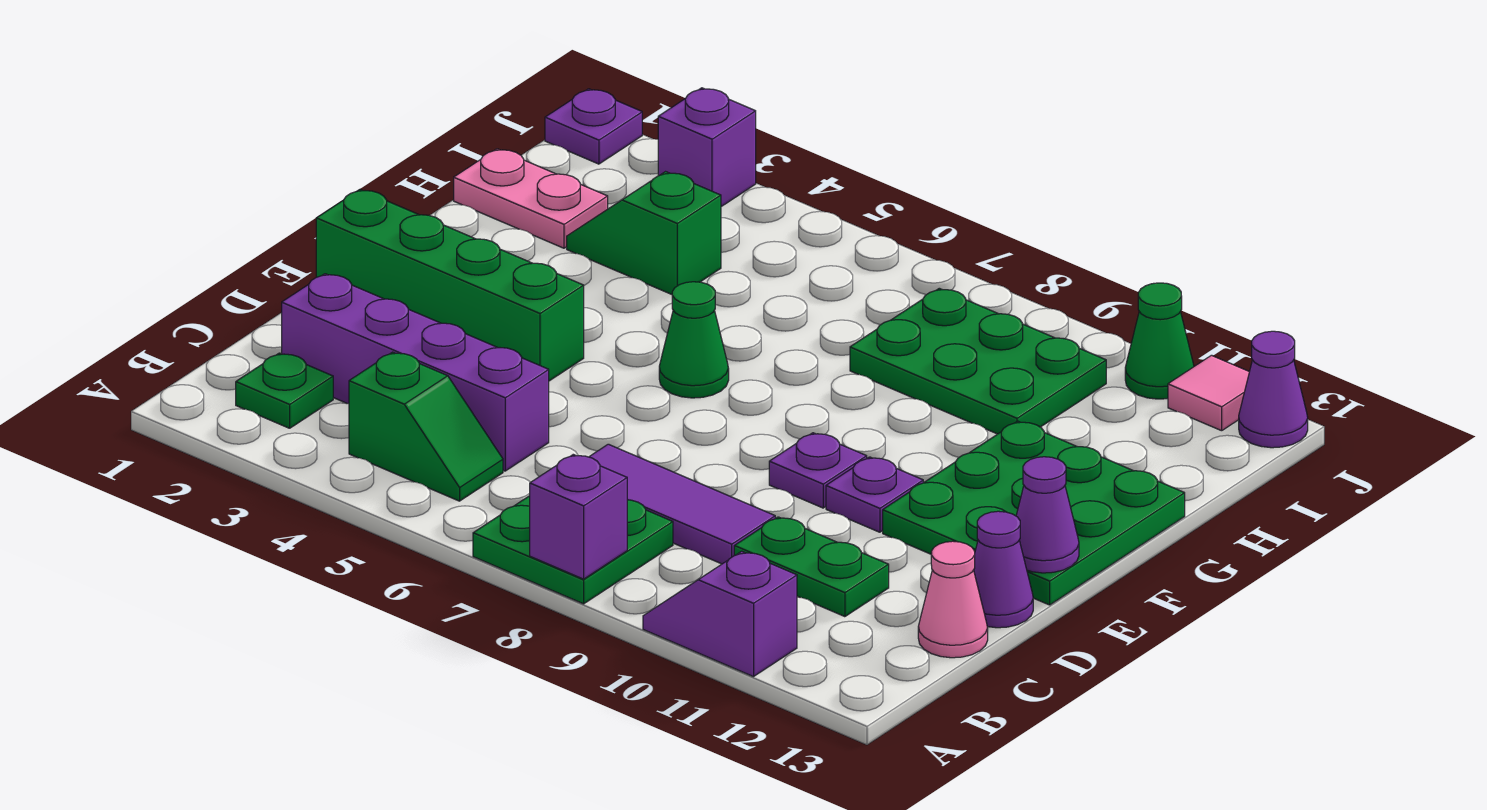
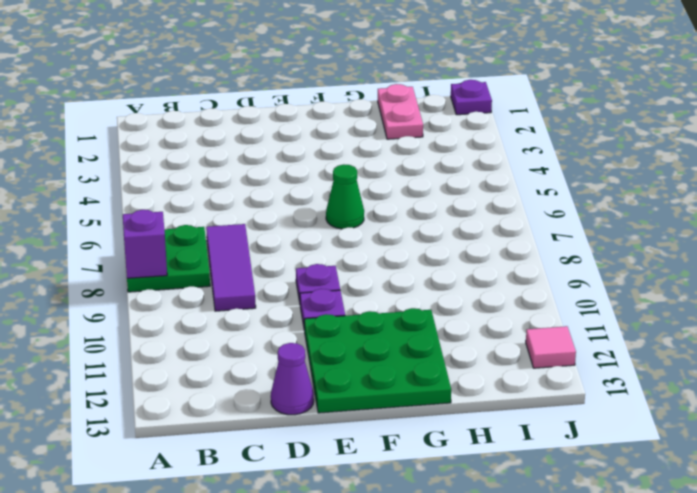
none -> purple 1x2 slope [643,551,797,677]
none -> green 1x1 plate [236,353,333,428]
none -> green 1x2 slope [349,352,503,501]

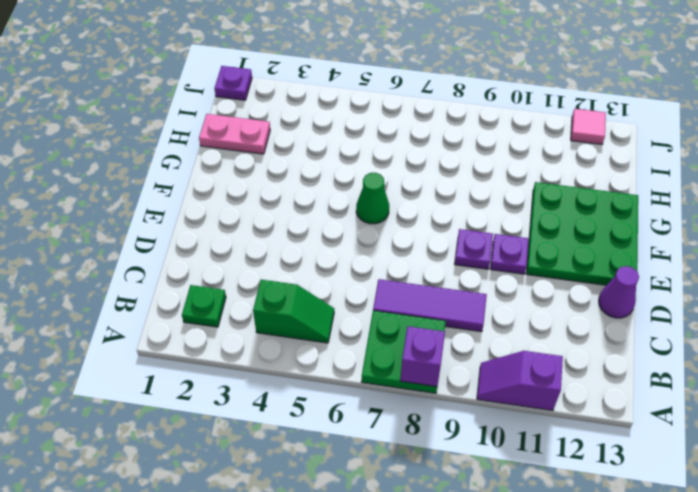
none -> purple 1x4 brick [282,274,549,471]
none -> green 1x2 plate [734,517,889,617]
none -> pink 1x1 cone [918,541,988,658]

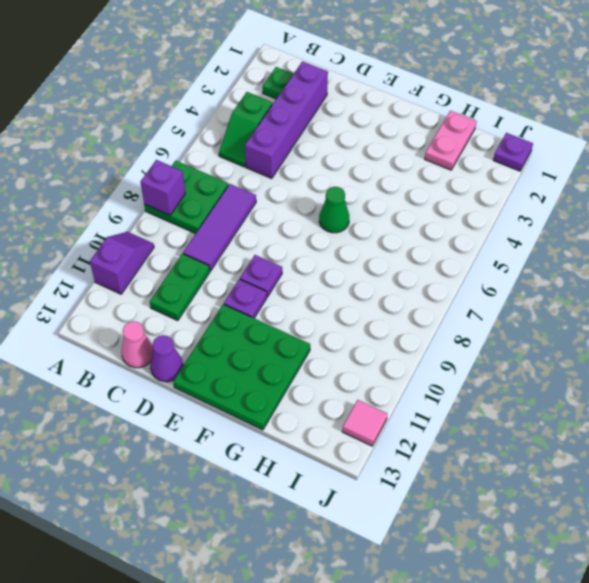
none -> green 1x4 brick [316,190,584,381]
none -> green 1x2 slope [567,172,721,294]
none -> green 2x3 plate [850,288,1106,434]

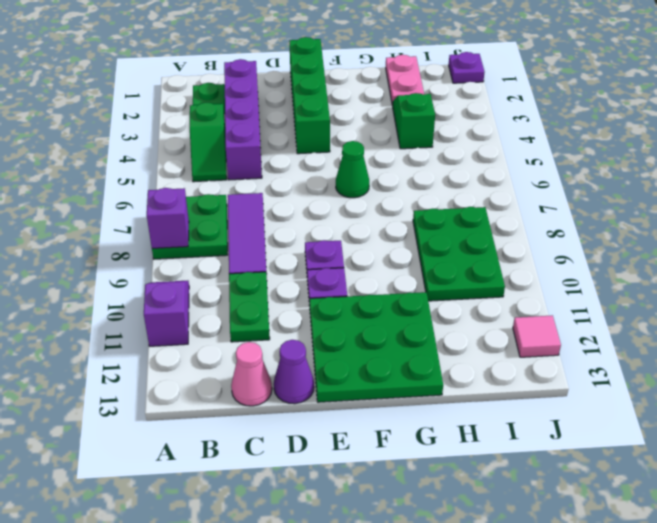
none -> purple 1x1 brick [658,88,756,207]
none -> green 1x1 cone [1125,283,1194,399]
none -> purple 1x1 cone [1239,331,1308,448]

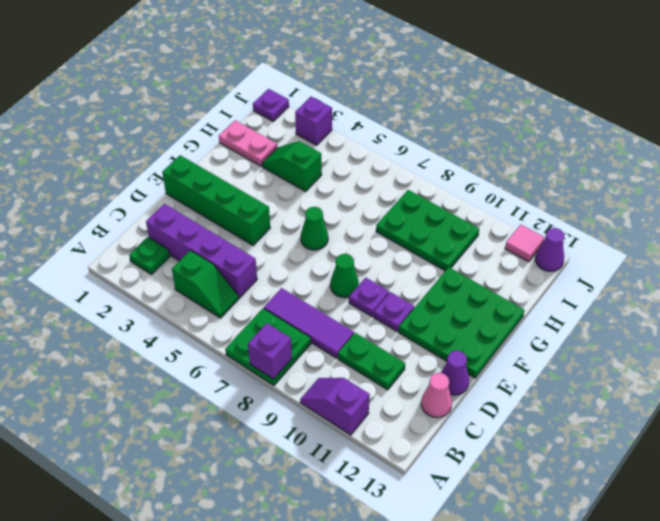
green 1x1 cone [330,254,359,298] -> green 1x1 cone moved to [1125,283,1194,399]
none -> purple 1x1 cone [1016,457,1079,573]

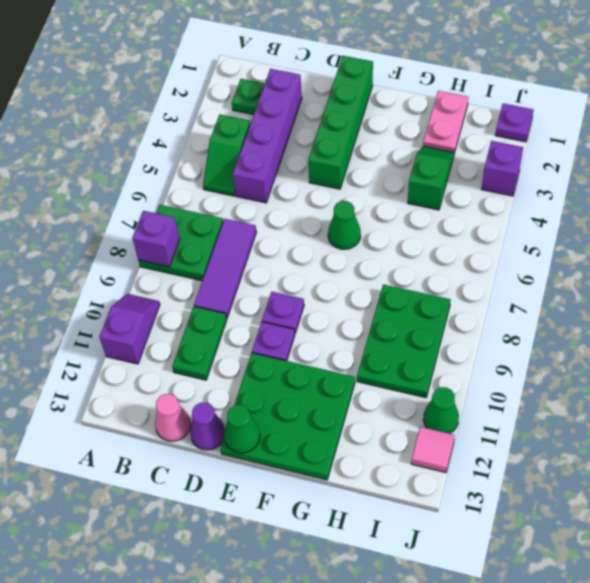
green 1x1 cone [224,405,260,453] -> purple 1x1 cone [1016,457,1079,573]
none -> purple 1x1 cone [1239,331,1308,448]

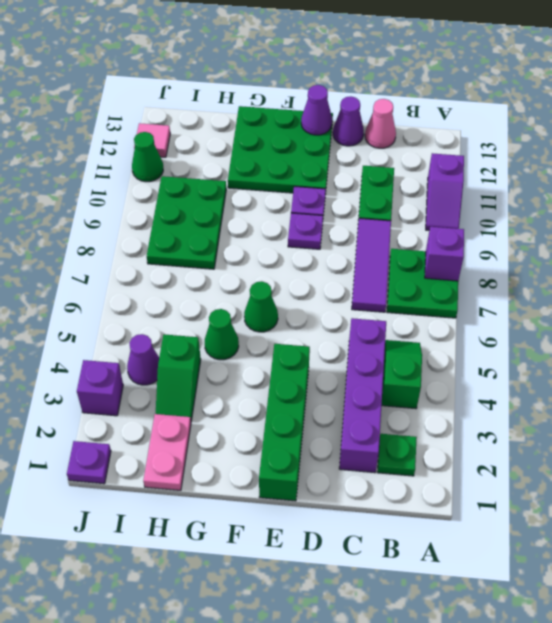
green 1x1 cone [205,309,239,360] -> none
purple 1x1 cone [127,334,159,385] -> purple 1x1 cone moved to [1239,331,1308,448]

